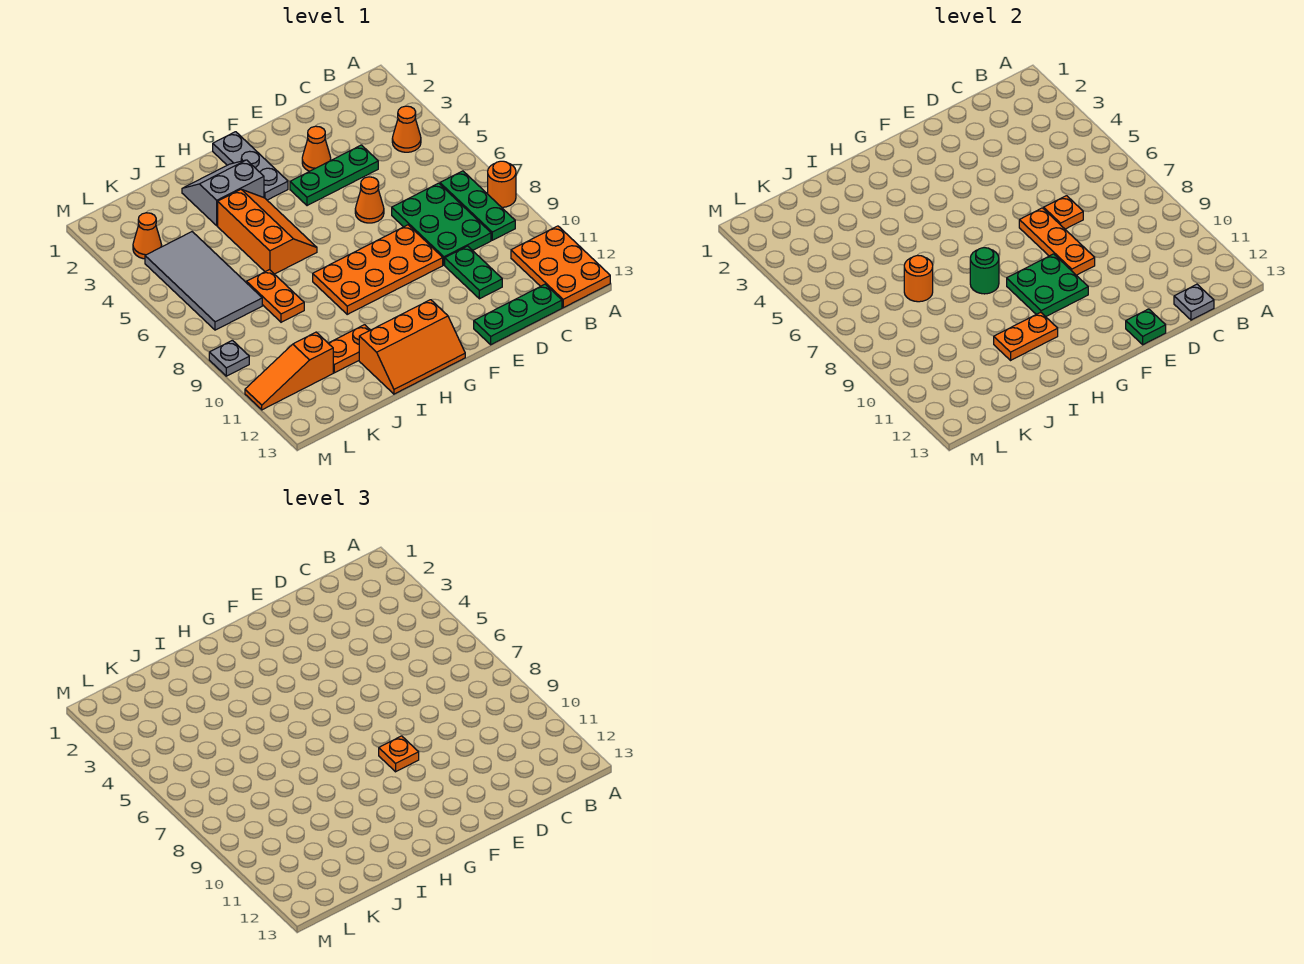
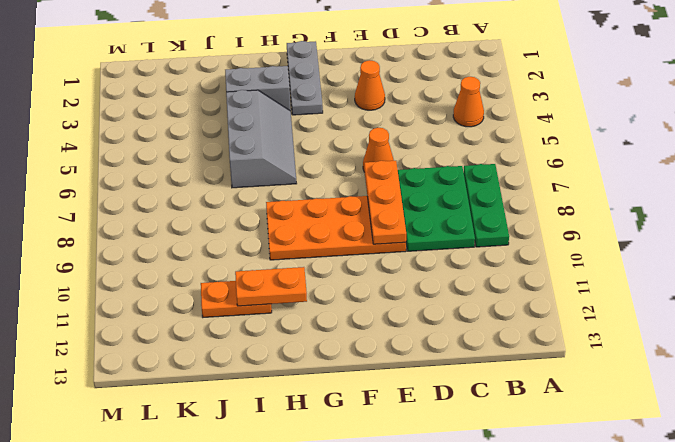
grey 2x3 slope [226,90,297,188] -> orange 2x3 slope [218,189,317,274]
none -> orange 1x1 round brick [488,161,516,207]
none -> orange 2x3 plate [511,226,610,308]
none -> green 1x3 plate [474,284,562,345]
none -> green 1x3 plate [290,145,378,206]

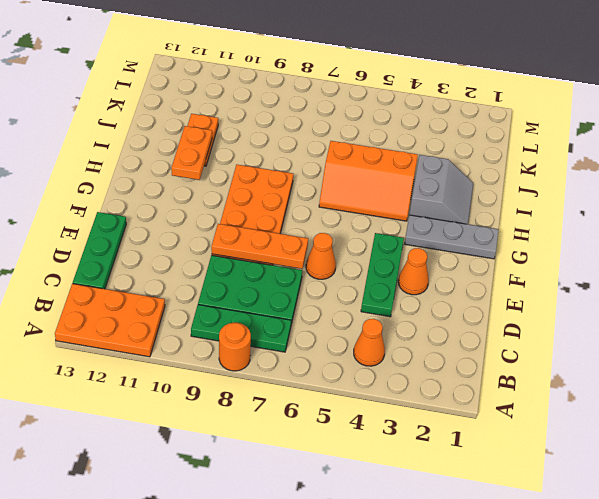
none -> green 1x2 plate [445,246,502,299]
none -> orange 2x3 slope [359,300,465,394]
none -> orange 1x2 plate [247,270,304,322]
none -> grey 2x4 tile [145,232,262,330]

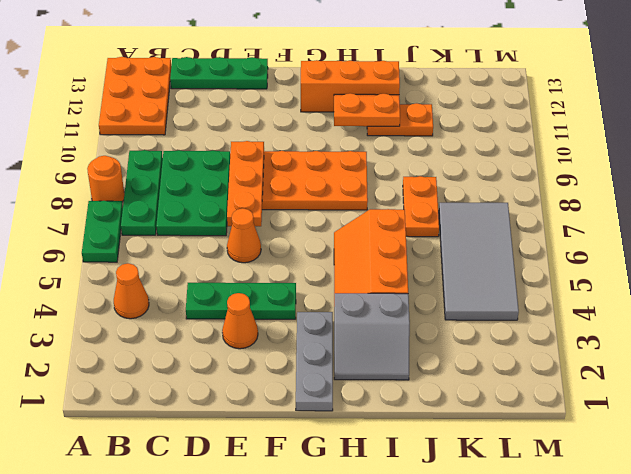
green 1x2 plate [82,201,123,262] -> green 1x2 plate moved to [445,246,502,299]
none -> orange 1x3 slope [245,332,333,410]
none -> orange 1x1 cone [133,213,162,259]
none -> grey 1x1 plate [209,340,249,376]
none -> grey 1x1 plate [1174,284,1214,320]

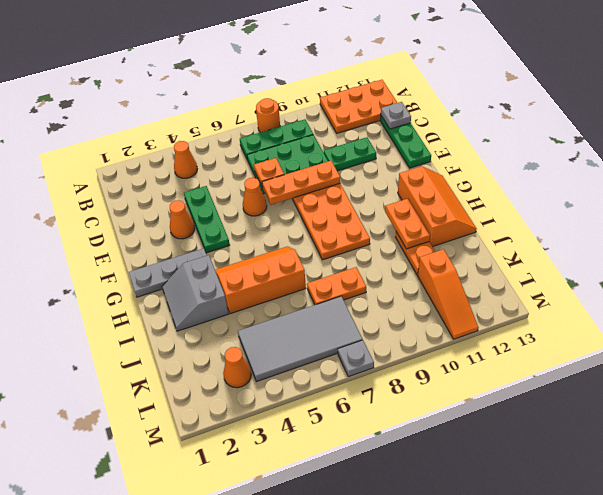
grey 1x1 plate [338,340,374,377] -> grey 1x1 plate moved to [209,340,249,376]
none -> green 1x1 plate [1126,309,1166,345]
none -> green 2x2 plate [1007,254,1088,317]
none -> green 1x1 round brick [970,248,999,294]
none -> orange 1x1 round brick [904,255,933,302]

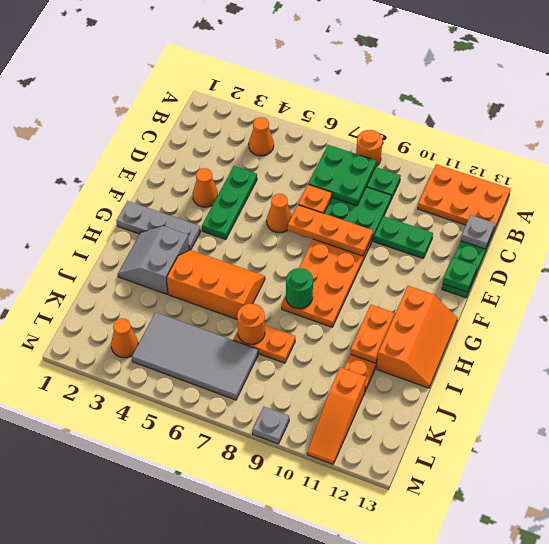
green 2x2 plate [308,145,376,206] -> green 2x2 plate moved to [1007,254,1088,317]
none -> orange 1x1 plate [379,736,419,772]

